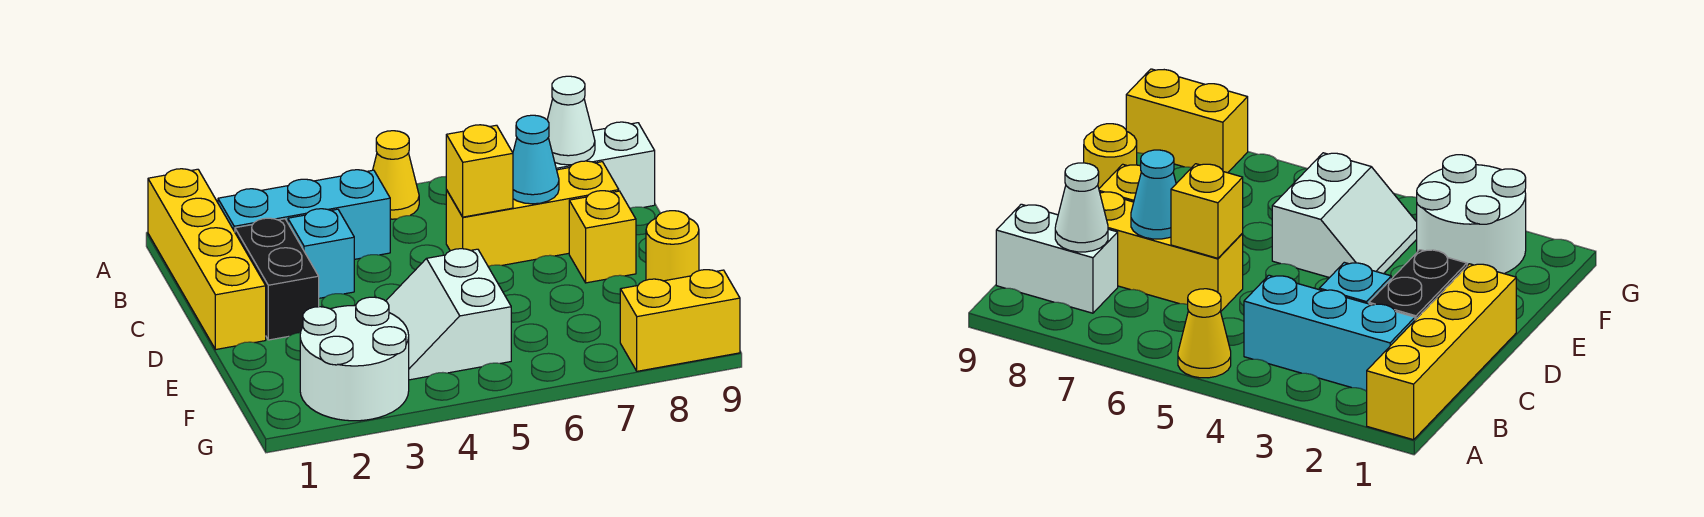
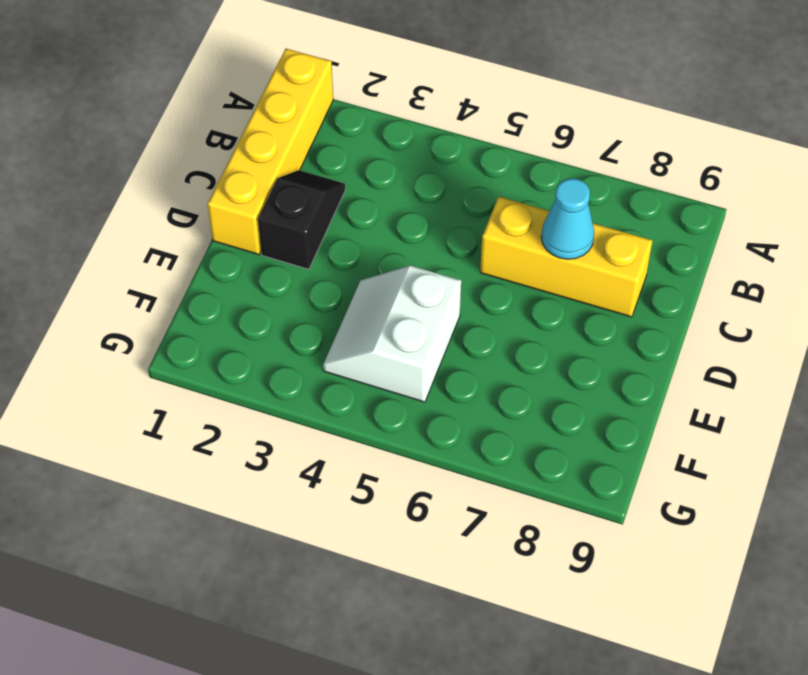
black 1x2 slope [258,170,345,269] -> black 1x2 brick [235,218,319,340]
none -> yellow 1x1 cone [373,131,419,219]
none -> cyan 1x3 brick [218,170,390,259]
none -> white 1x2 brick [555,122,655,208]

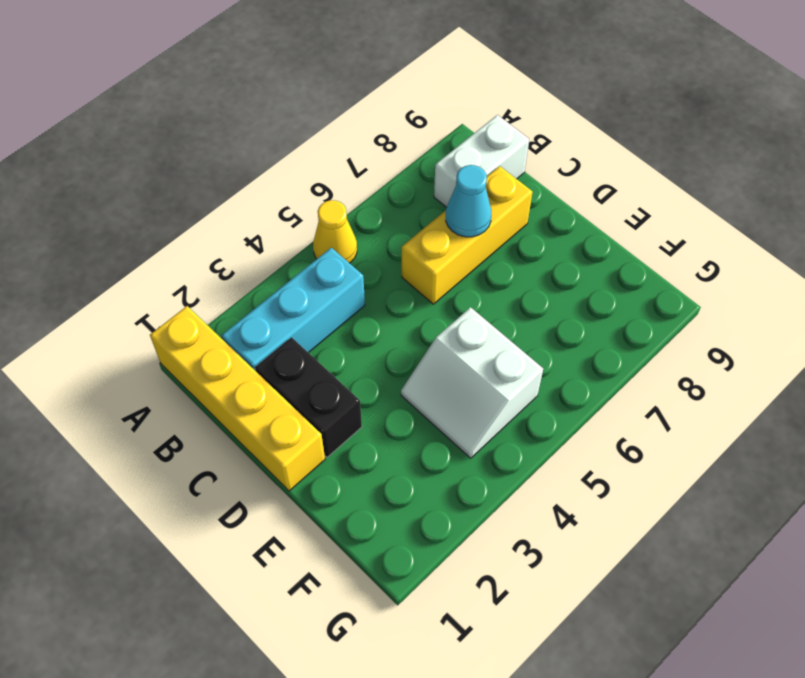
none -> cyan 1x1 brick [288,209,354,298]
none -> yellow 1x1 brick [569,191,636,283]
none -> yellow 1x1 round brick [646,211,699,281]

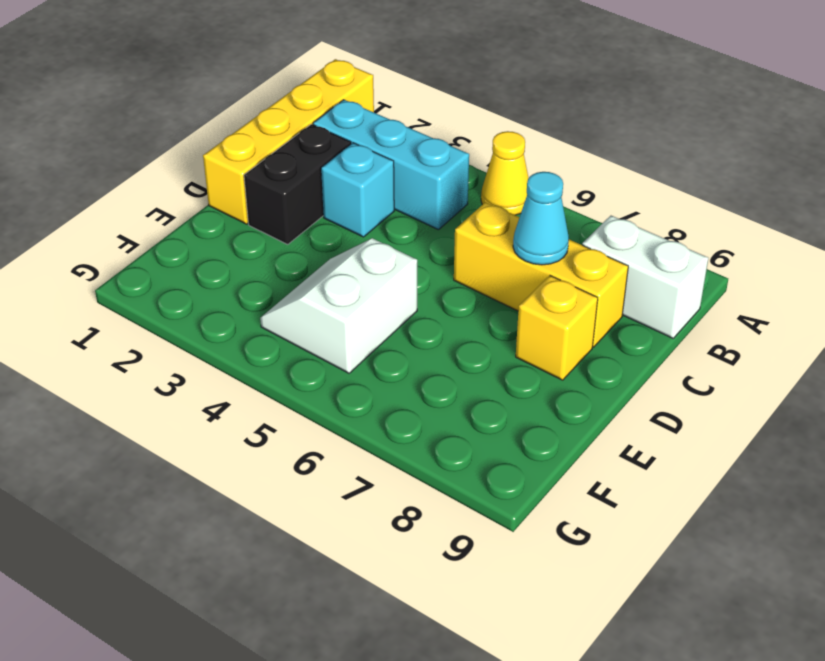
none -> yellow 1x1 round brick [646,211,699,281]
none -> white 2x2 round brick [300,297,409,421]
none -> yellow 1x2 brick [620,270,740,371]

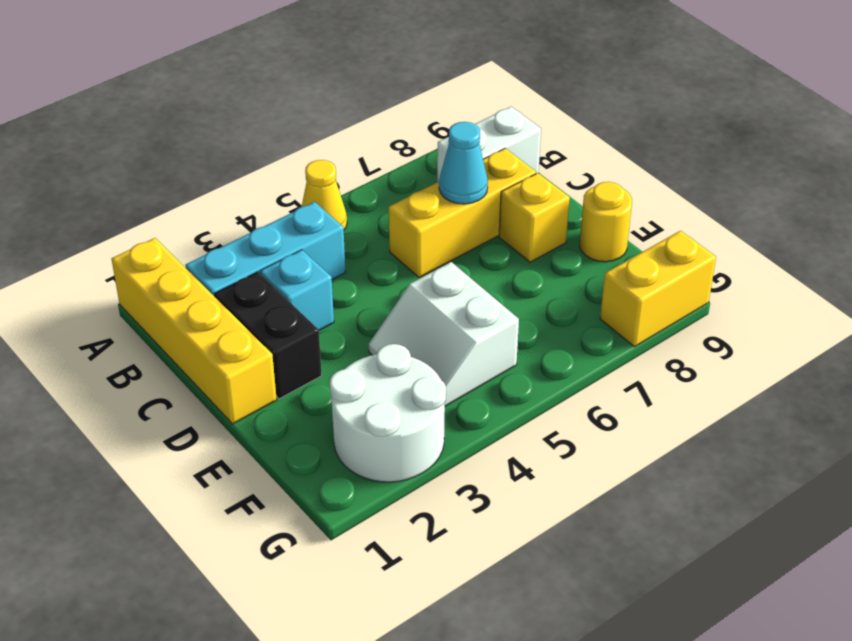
none -> white 1x1 cone [547,76,595,165]
none -> yellow 1x1 brick [446,125,513,217]

